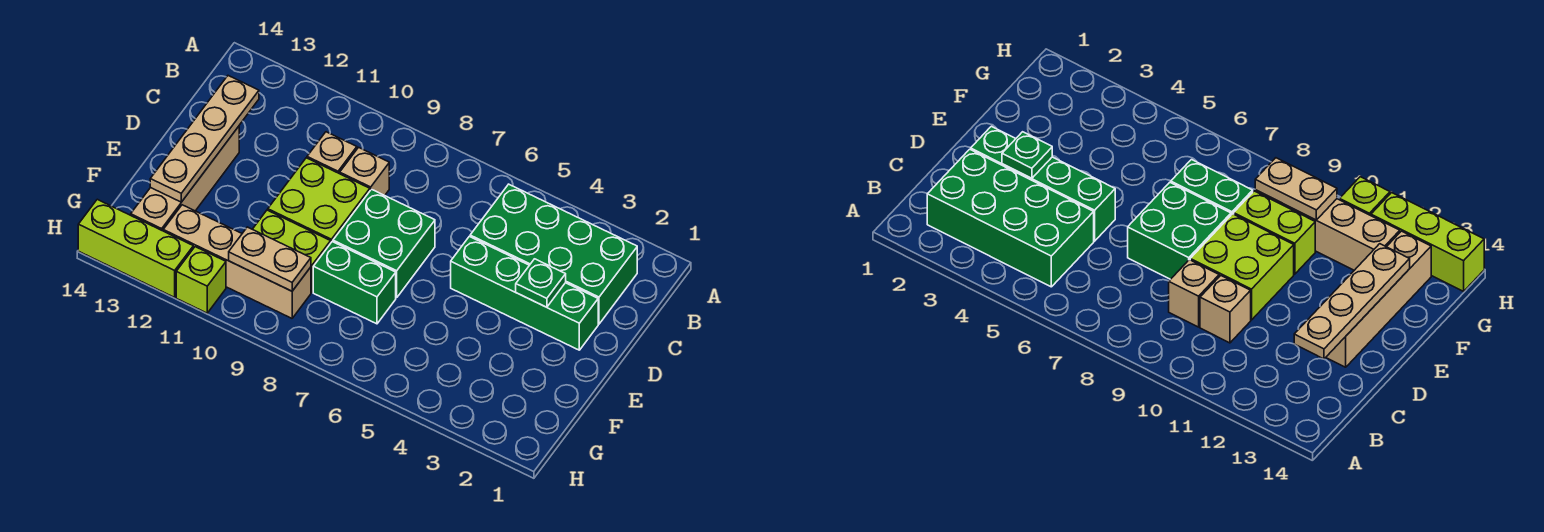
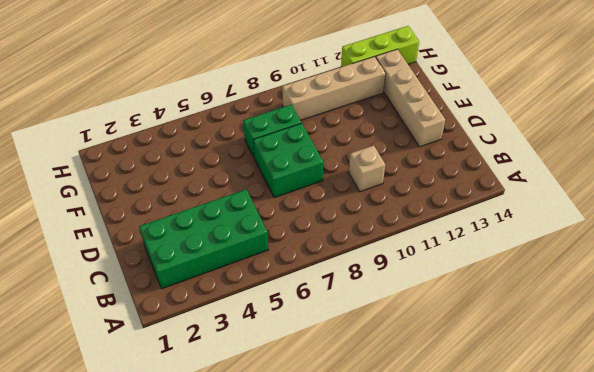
none -> tan 1x1 brick [340,148,389,195]
none -> green 1x4 brick [451,236,598,350]
none -> lime 2x2 brick [268,158,370,242]

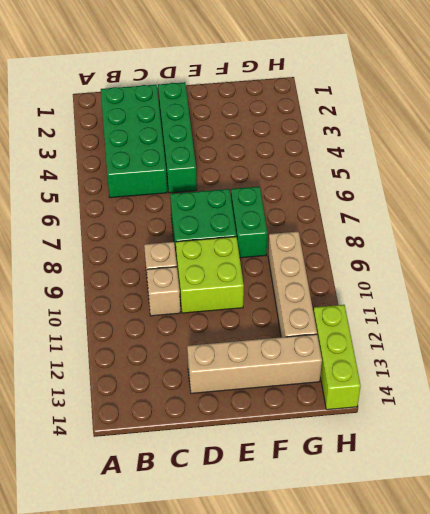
none -> lime 1x2 brick [252,210,331,292]
none -> lime 1x1 brick [176,247,226,313]
none -> tan 1x4 plate [150,76,259,202]

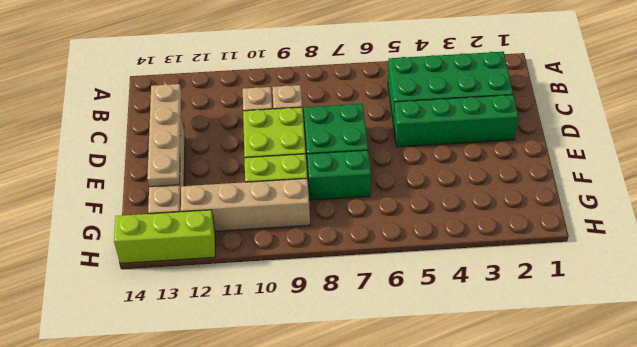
none -> lime 1x1 brick [176,247,226,313]
none -> green 1x1 plate [516,259,566,307]
none -> tan 1x2 plate [229,227,311,291]

